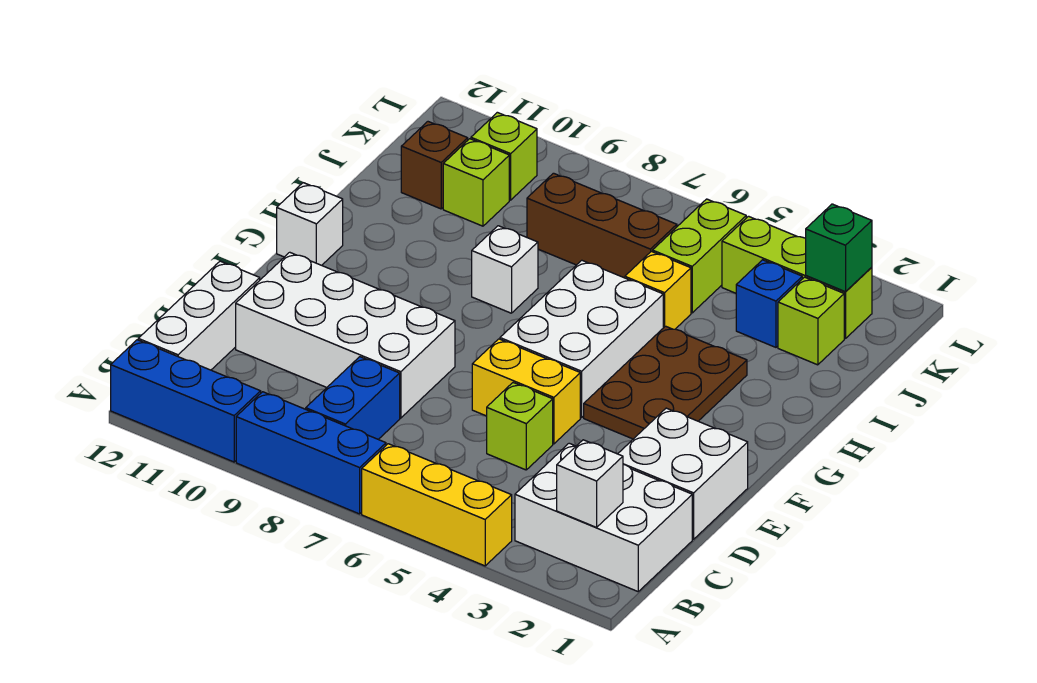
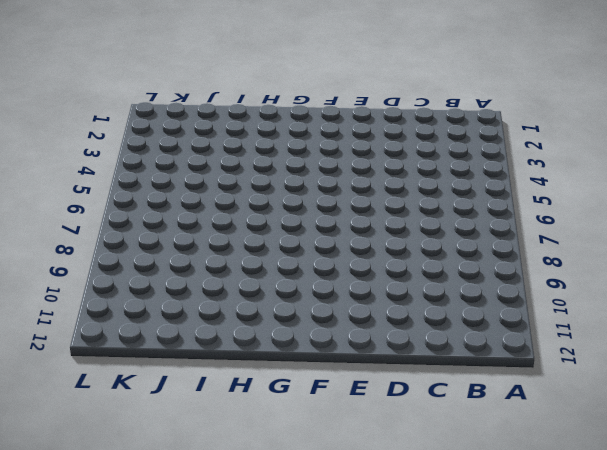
none -> yellow 1x3 brick [362,444,512,566]
none -> blue 1x3 brick [236,392,386,514]
none -> blue 1x3 brick [111,340,261,462]

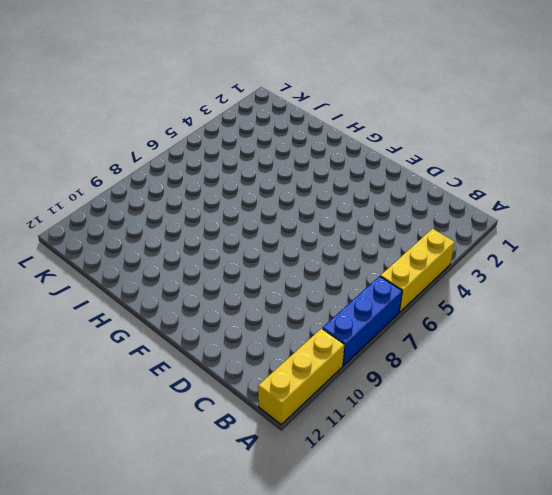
yellow 1x3 brick [258,329,344,424] -> blue 1x3 brick [111,340,261,462]
none -> white 2x3 brick [515,443,692,591]
none -> blue 1x2 brick [306,357,400,439]
none -> white 1x3 brick [138,261,260,370]

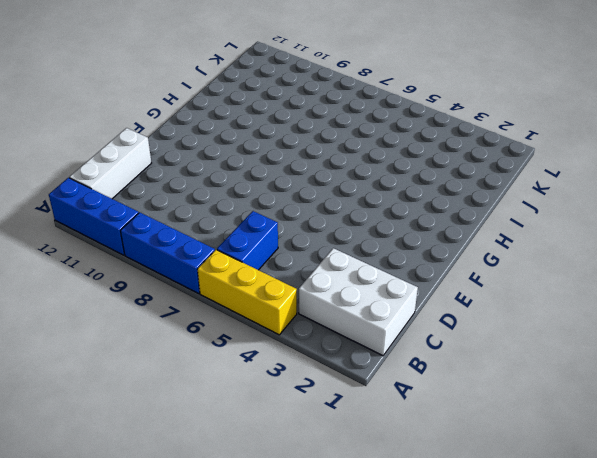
blue 1x2 brick [217,211,278,270] -> blue 1x2 brick moved to [306,357,400,439]
none -> white 2x2 brick [618,408,748,539]
none -> lime 1x1 brick [487,383,553,470]
none -> white 2x4 brick [236,252,455,418]

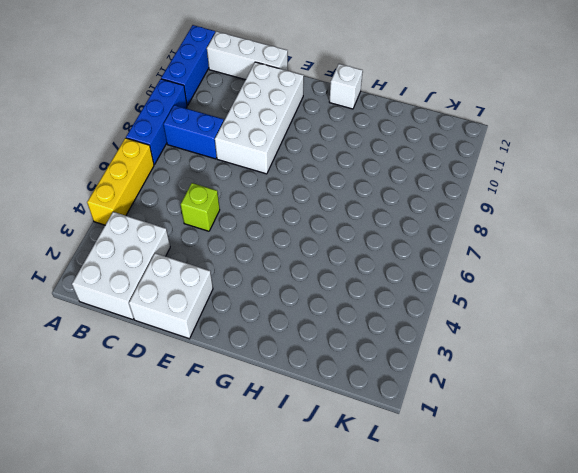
none -> yellow 1x2 brick [472,339,580,444]
none -> brown 2x3 plate [584,326,747,439]
none -> white 2x3 brick [500,260,663,418]

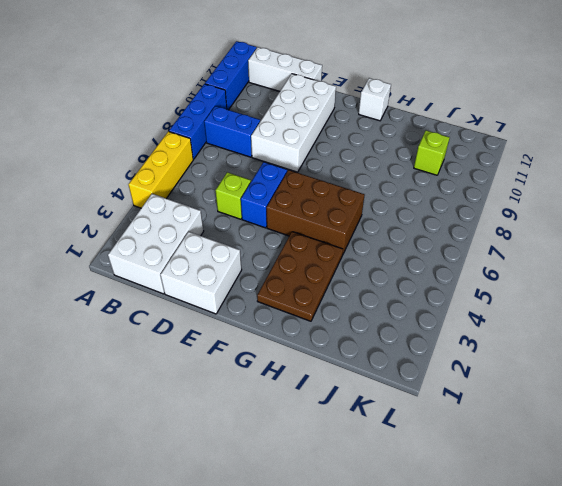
blue 1x2 brick [241,162,287,228] -> yellow 1x2 brick [472,339,580,444]
brown 2x3 brick [266,170,365,253] -> white 2x3 brick [500,260,663,418]
brown 2x3 plate [257,232,343,321] -> brown 2x3 plate turned to [584,326,747,439]
none -> white 1x1 brick [472,226,538,313]
none -> yellow 1x1 brick [625,251,691,329]
none -> lime 1x1 brick [778,277,844,365]

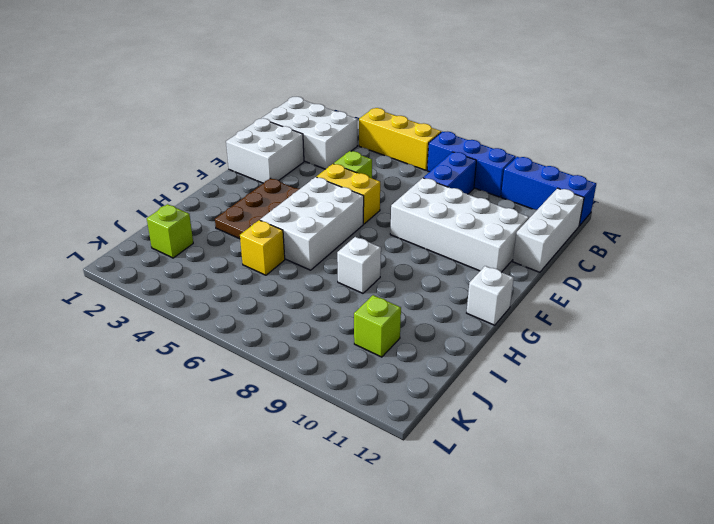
none -> blue 1x1 brick [736,260,802,347]
none -> lime 1x2 brick [653,199,746,313]
none -> brown 1x3 brick [527,173,677,278]

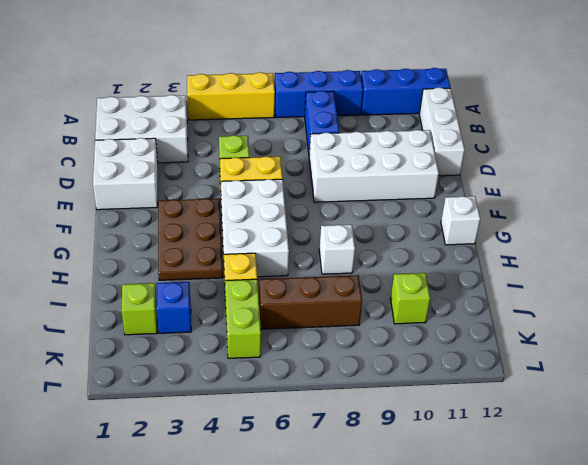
none -> brown 1x1 brick [401,122,468,209]
none -> lime 1x3 brick [722,216,872,339]
none -> lime 1x1 brick [471,112,537,200]

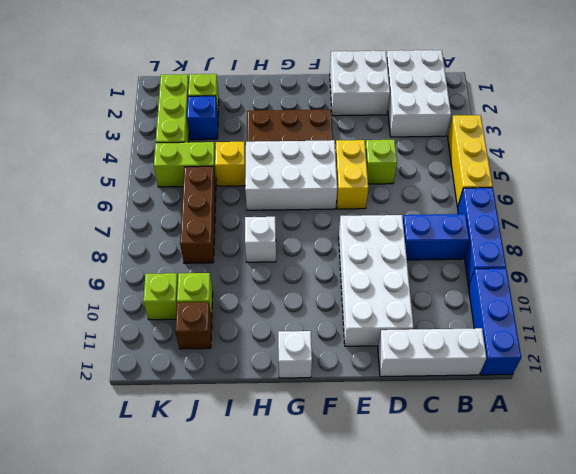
none -> white 1x1 brick [557,440,623,527]
none -> green 1x1 brick [806,204,872,292]

